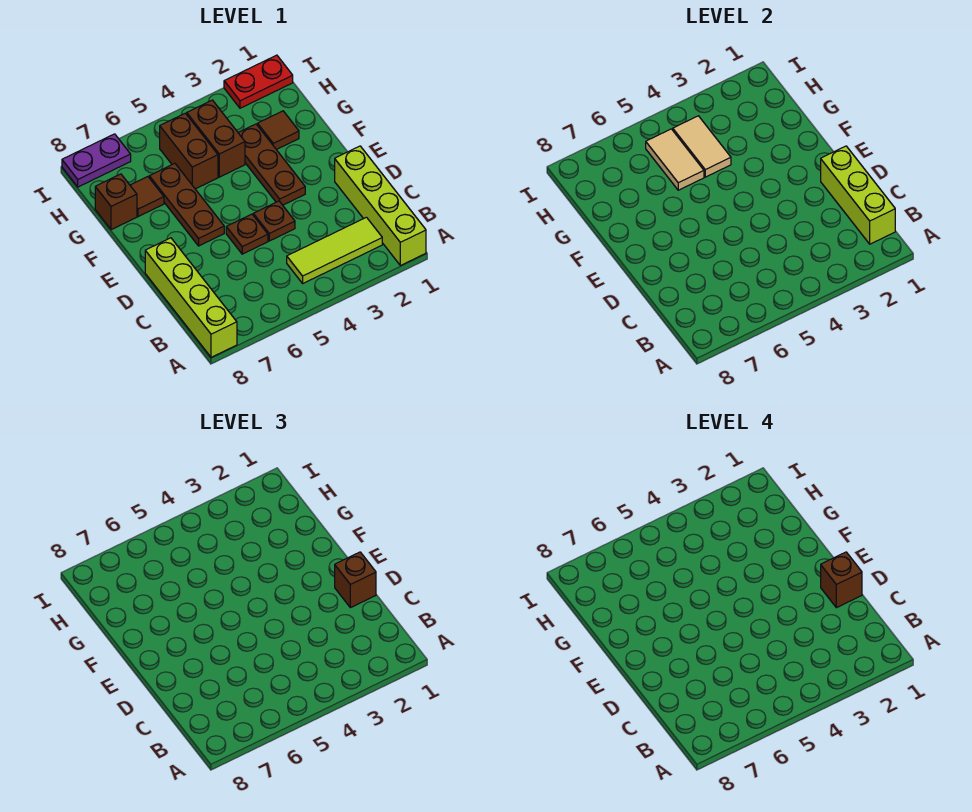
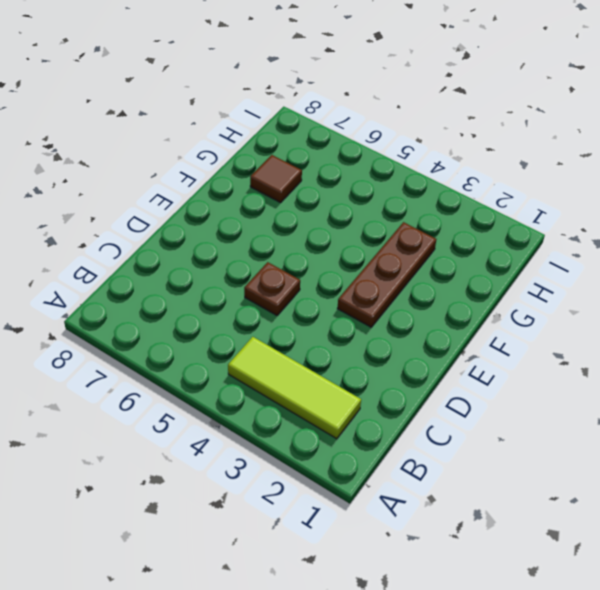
none -> lime 1x4 brick [335,146,426,266]
none -> lime 1x4 brick [145,238,237,357]
none -> brown 1x1 plate [253,201,295,241]

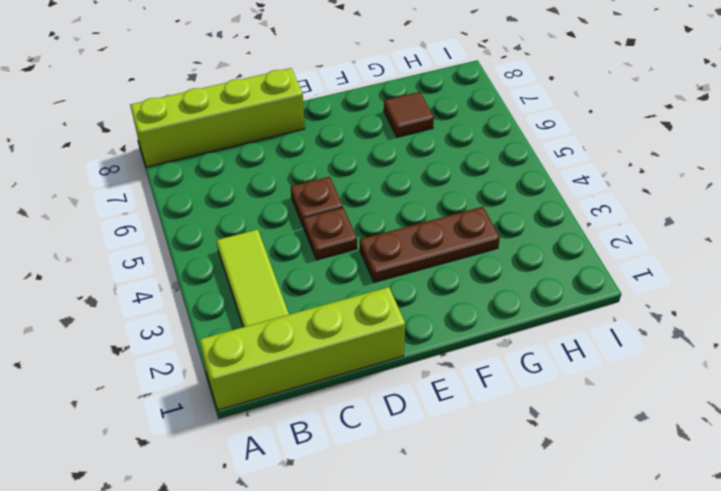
none -> brown 1x3 plate [149,164,224,246]
none -> brown 1x1 tile [257,111,299,150]
none -> brown 1x2 brick [187,100,245,177]

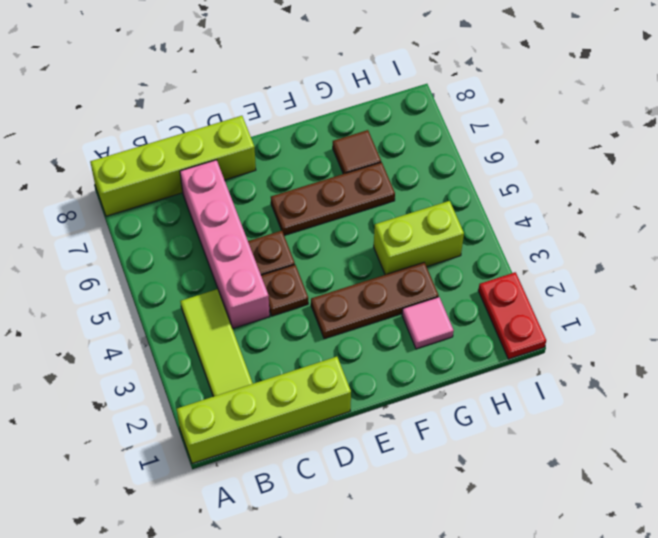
pink 1x4 brick [180,160,270,328] -> none
pink 1x1 tile [402,297,454,349] -> brown 1x1 tile [257,111,299,150]
lime 1x2 brick [374,201,464,275] -> brown 1x2 brick [187,100,245,177]
none -> brown 1x2 brick [160,113,218,189]
none -> brown 1x1 brick [95,174,137,230]
none -> purple 1x2 plate [62,134,131,187]

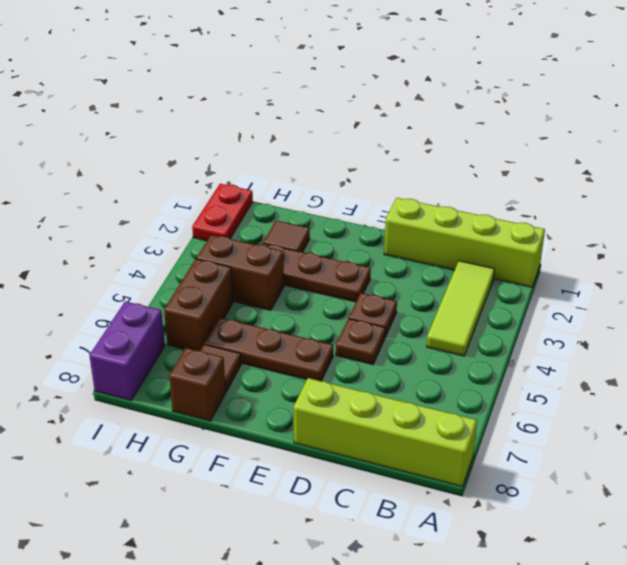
brown 1x2 brick [164,259,233,351] -> brown 1x2 brick turned to [160,113,218,189]
purple 1x2 brick [89,301,165,400] -> purple 1x2 plate [62,134,131,187]
none -> lime 1x3 brick [821,146,895,244]
none -> tan 1x2 tile [673,116,731,177]
none -> tan 1x2 tile [646,129,704,190]

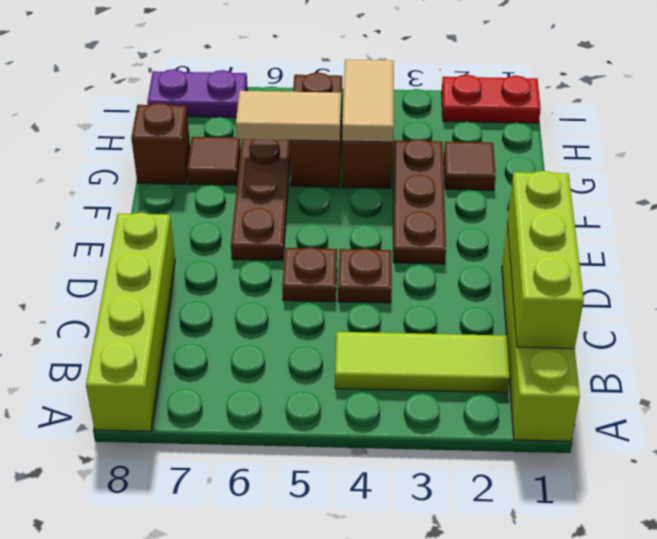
tan 1x2 tile [236,91,341,141] -> tan 1x2 tile turned to [646,129,704,190]
none -> brown 1x1 brick [335,552,376,608]
none -> brown 1x1 brick [821,552,862,608]

